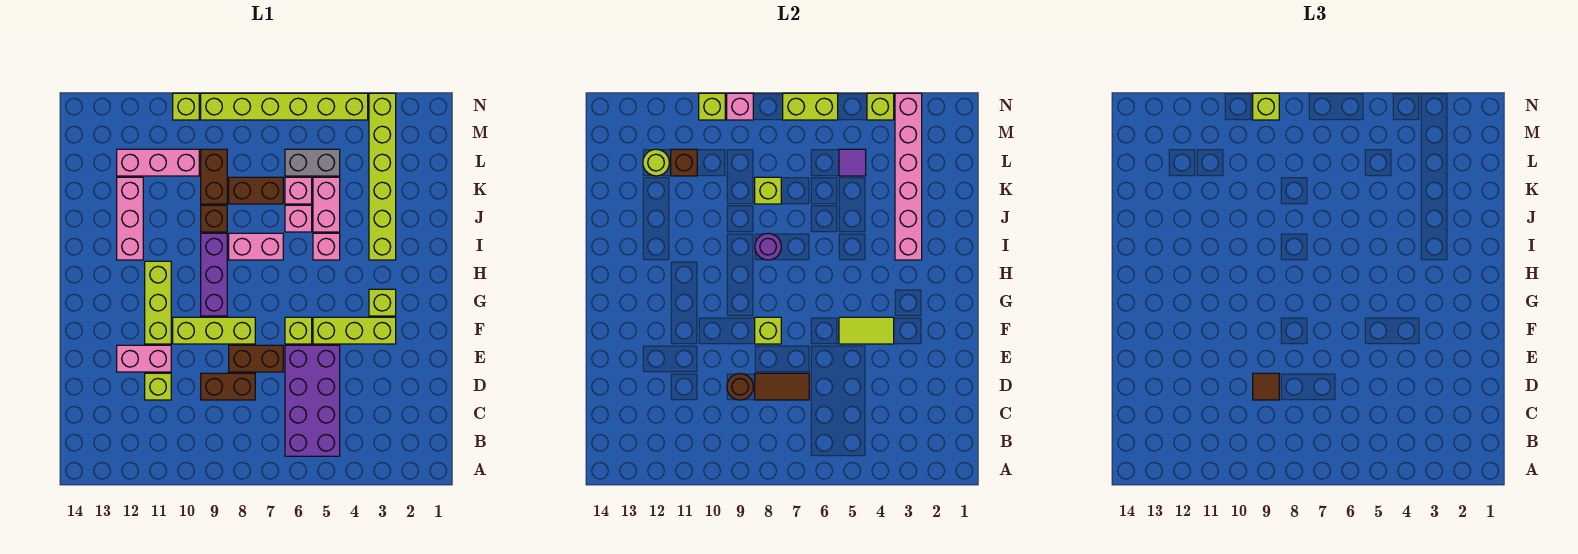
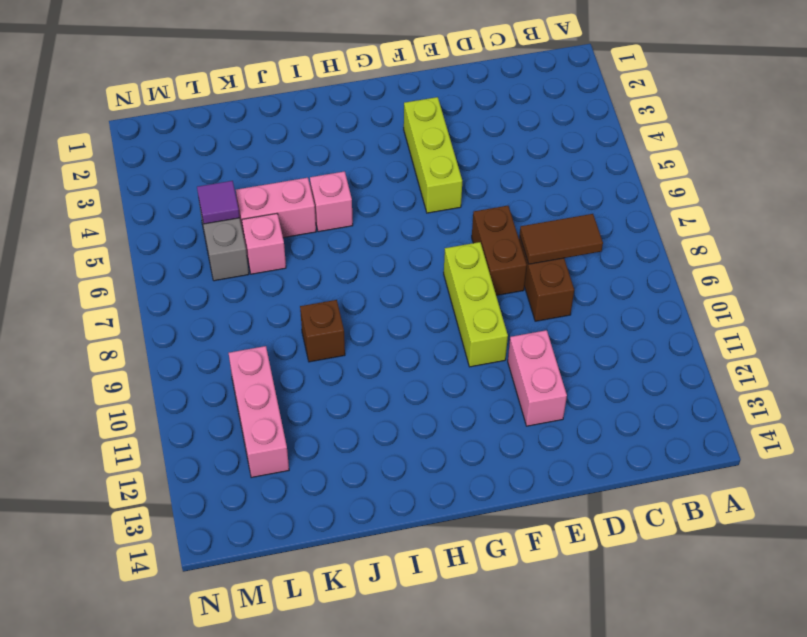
brown 1x2 tile [520,214,603,264] -> brown 1x2 tile turned to [755,373,809,400]
none -> purple 2x4 brick [285,345,340,456]
none -> lime 1x1 brick [145,373,171,400]
none -> lime 1x1 brick [285,317,312,344]
none -> lime 1x3 brick [145,261,171,344]

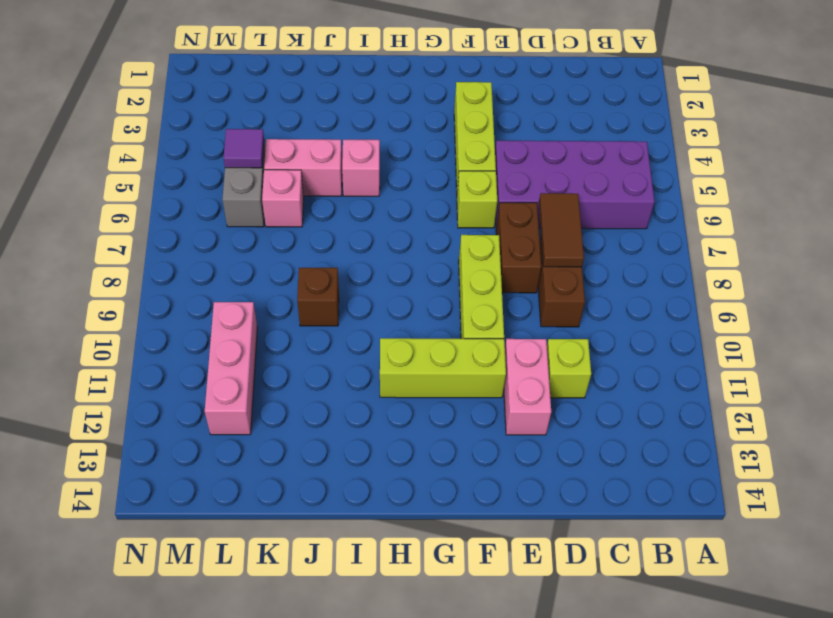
none -> lime 1x1 brick [369,289,396,316]
none -> purple 1x3 brick [201,233,227,316]
none -> lime 1x6 brick [369,93,396,260]
none -> pink 1x2 brick [229,233,283,260]

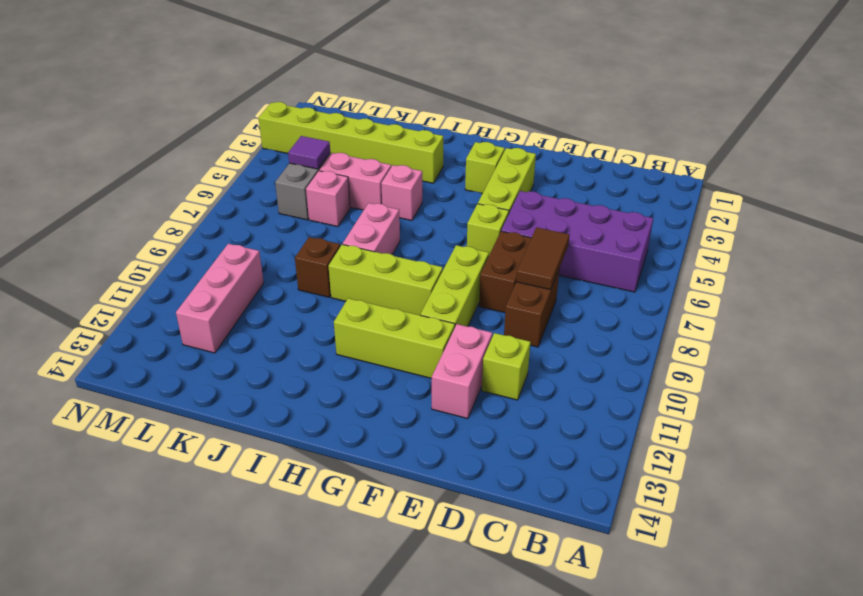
lime 1x3 brick [329,244,443,315] -> purple 1x3 brick [201,233,227,316]
none -> pink 1x3 brick [117,177,143,260]
none -> pink 1x1 brick [285,205,312,232]
none -> brown 1x2 brick [229,177,283,204]
none -> brown 1x2 brick [201,149,227,204]

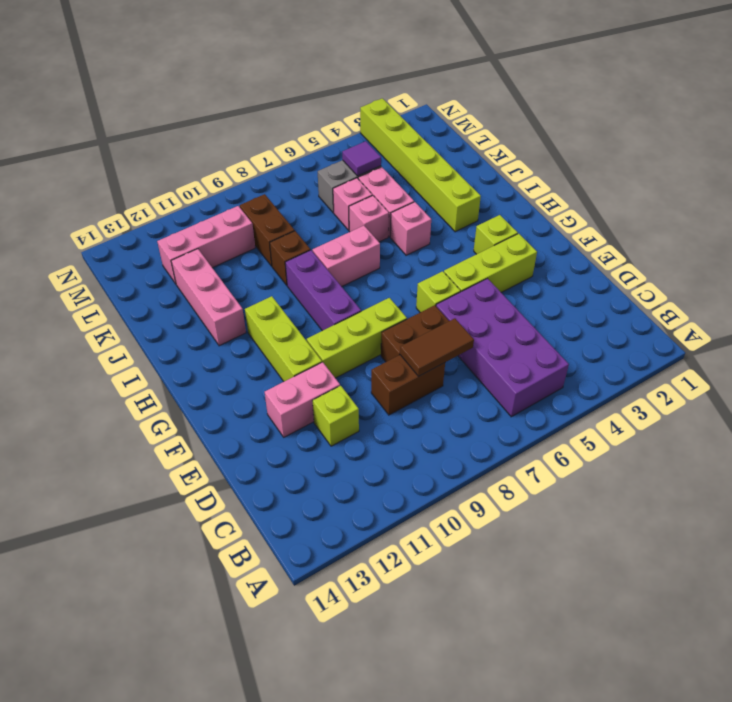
none -> brown 1x2 brick [229,177,283,204]
none -> lime 1x6 brick [201,93,368,120]
none -> lime 1x1 brick [173,93,199,120]
none -> brown 1x1 round brick [727,374,753,400]

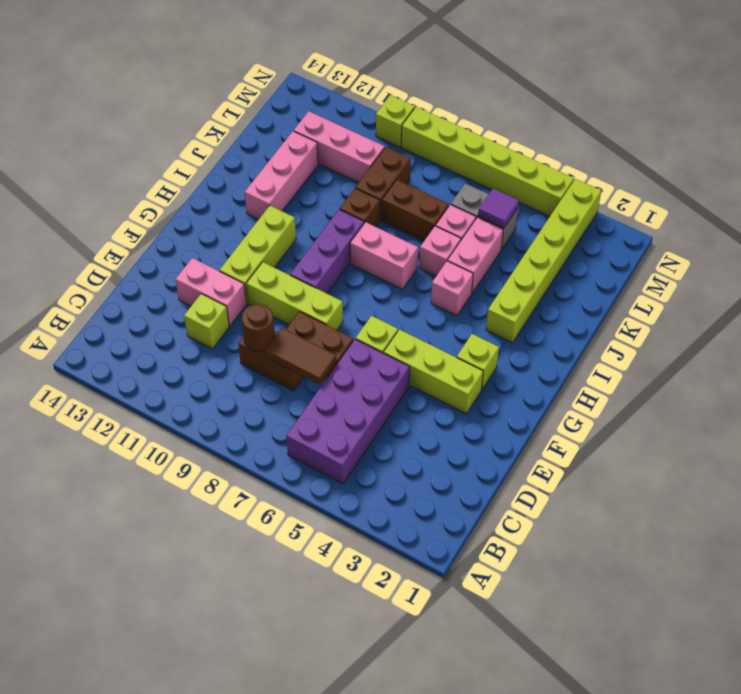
none -> lime 1x2 tile [839,317,894,344]
none -> lime 1x1 brick [755,317,781,344]
none -> pink 1x6 brick [895,93,922,260]
none -> purple 1x1 round brick [755,233,781,260]

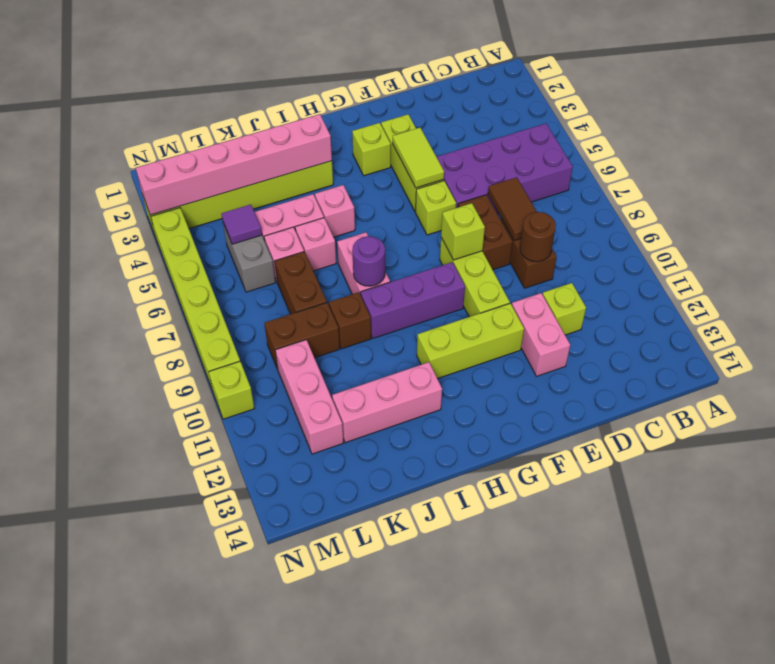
none -> lime 1x1 brick [755,177,781,204]
none -> brown 1x1 brick [671,149,697,176]
none -> lime 1x1 round brick [643,149,669,176]
none -> lime 1x1 brick [867,93,894,120]

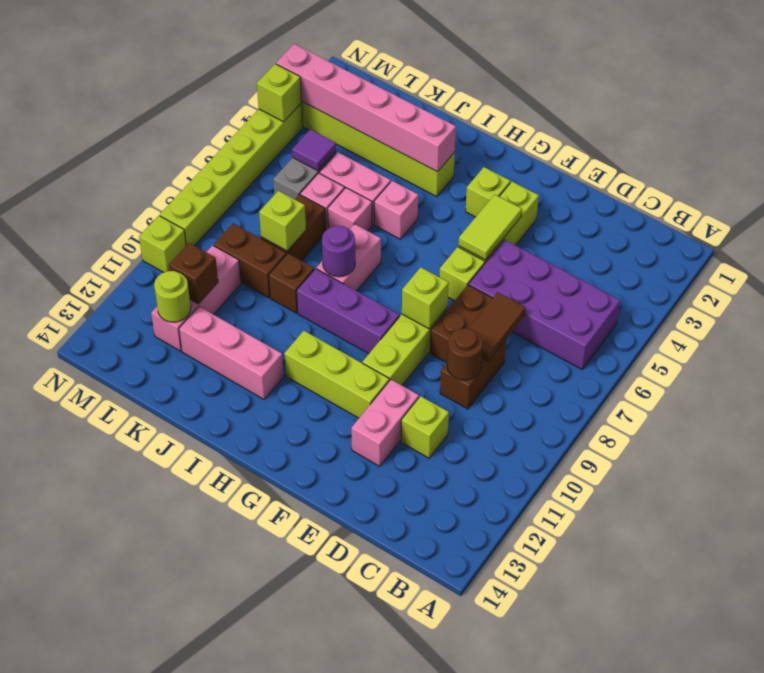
none -> lime 1x2 brick [783,93,838,120]
none -> pink 1x1 brick [727,93,753,120]
none -> lime 1x1 brick [699,93,725,120]
none -> brown 1x1 tile [1253,373,1279,400]

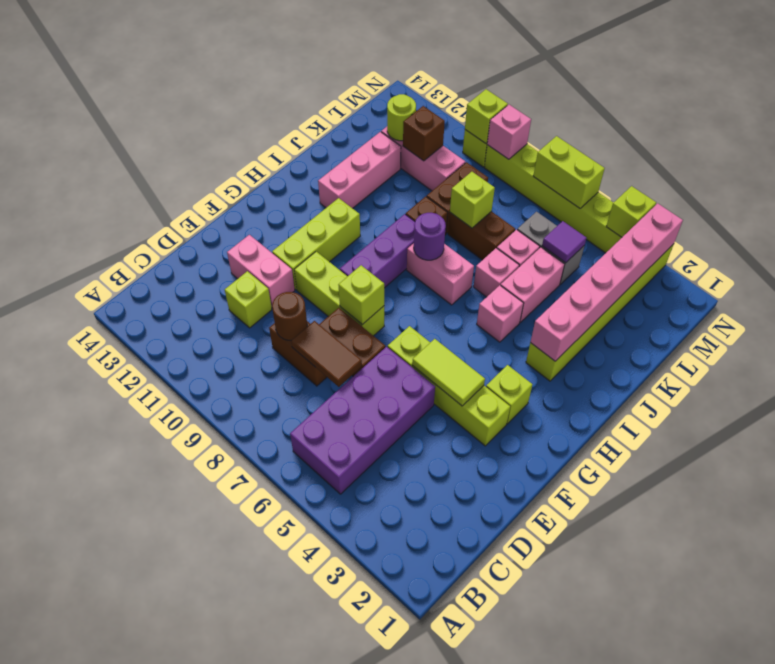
none -> brown 1x1 tile [1253,373,1279,400]
none -> lime 1x1 brick [1253,93,1279,120]

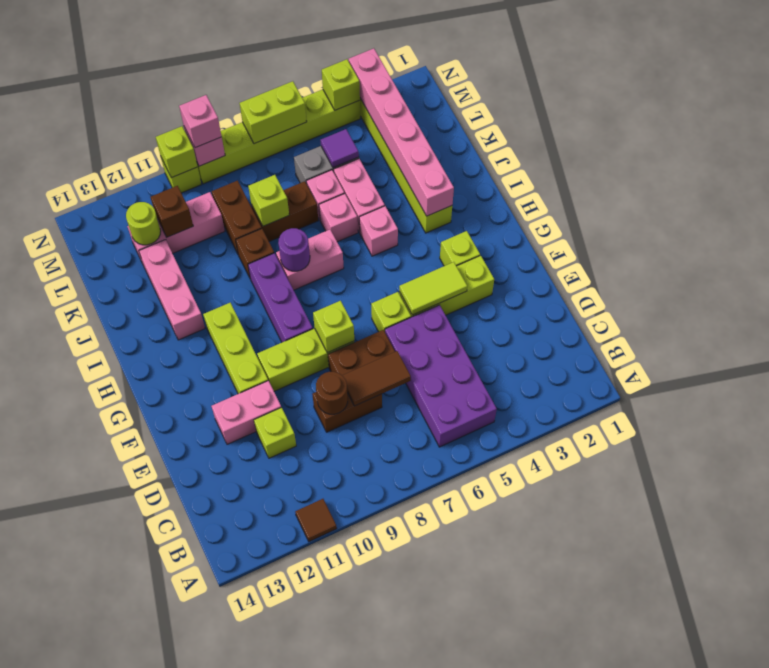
brown 1x1 tile [295,499,337,542] -> brown 1x1 tile moved to [1253,373,1279,400]
pink 1x1 brick [179,95,222,148] -> lime 1x1 brick [1253,93,1279,120]

